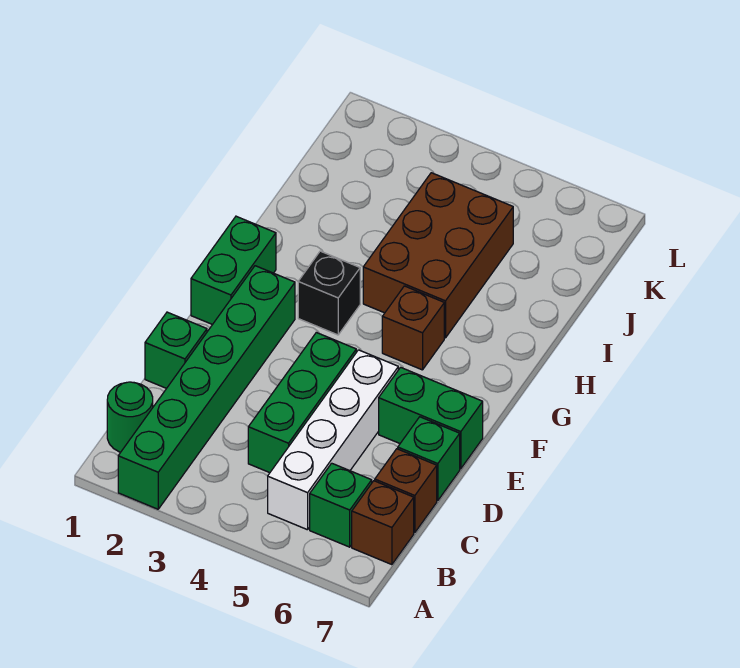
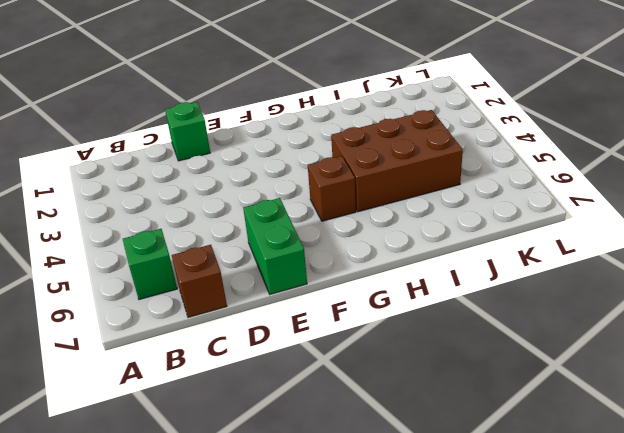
none -> green 1x6 brick [118,266,295,509]
none -> green 1x1 round brick [107,382,153,452]
none -> white 1x4 brick [268,350,398,530]

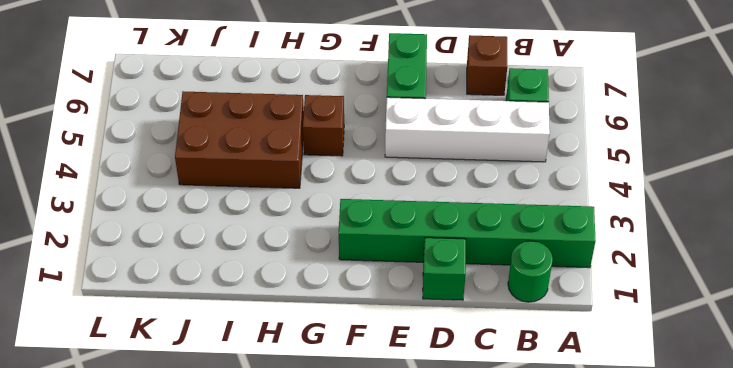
none -> brown 1x1 brick [352,481,414,565]
none -> green 1x3 brick [248,332,356,473]
none -> green 1x1 brick [398,417,460,501]

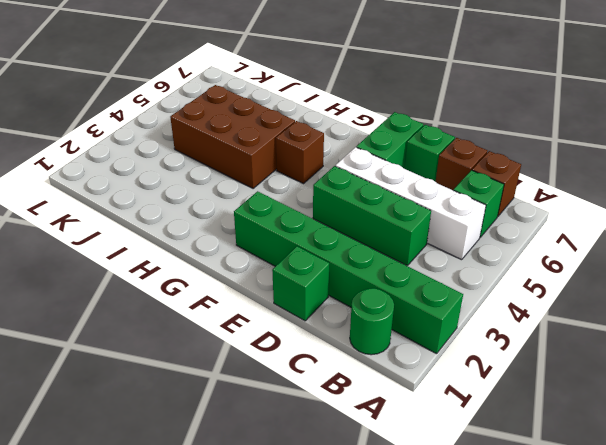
none -> green 1x2 brick [191,216,276,325]
none -> black 1x1 brick [298,251,360,335]

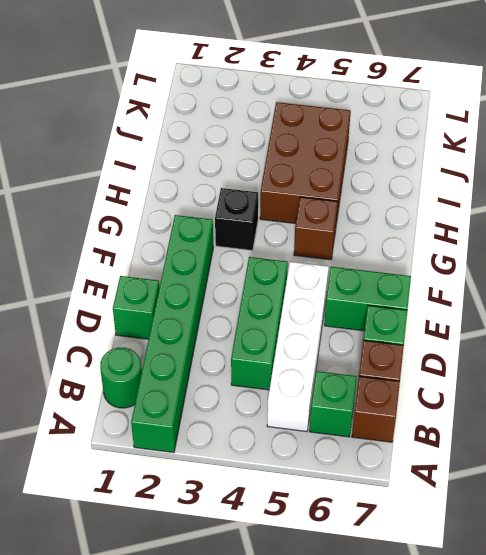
none -> green 1x2 brick [191,216,276,325]

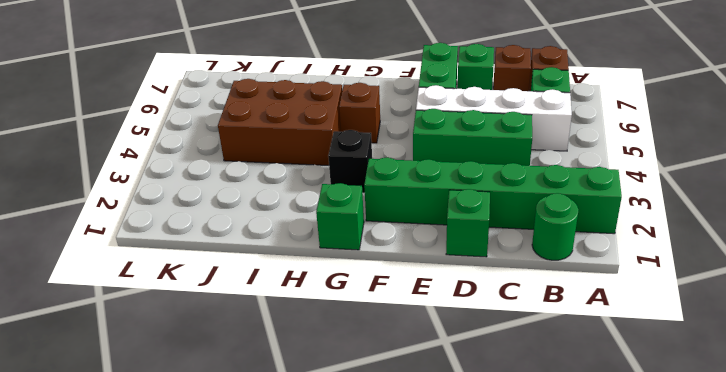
green 1x1 brick [316,183,364,250] -> green 1x2 brick [191,216,276,325]

